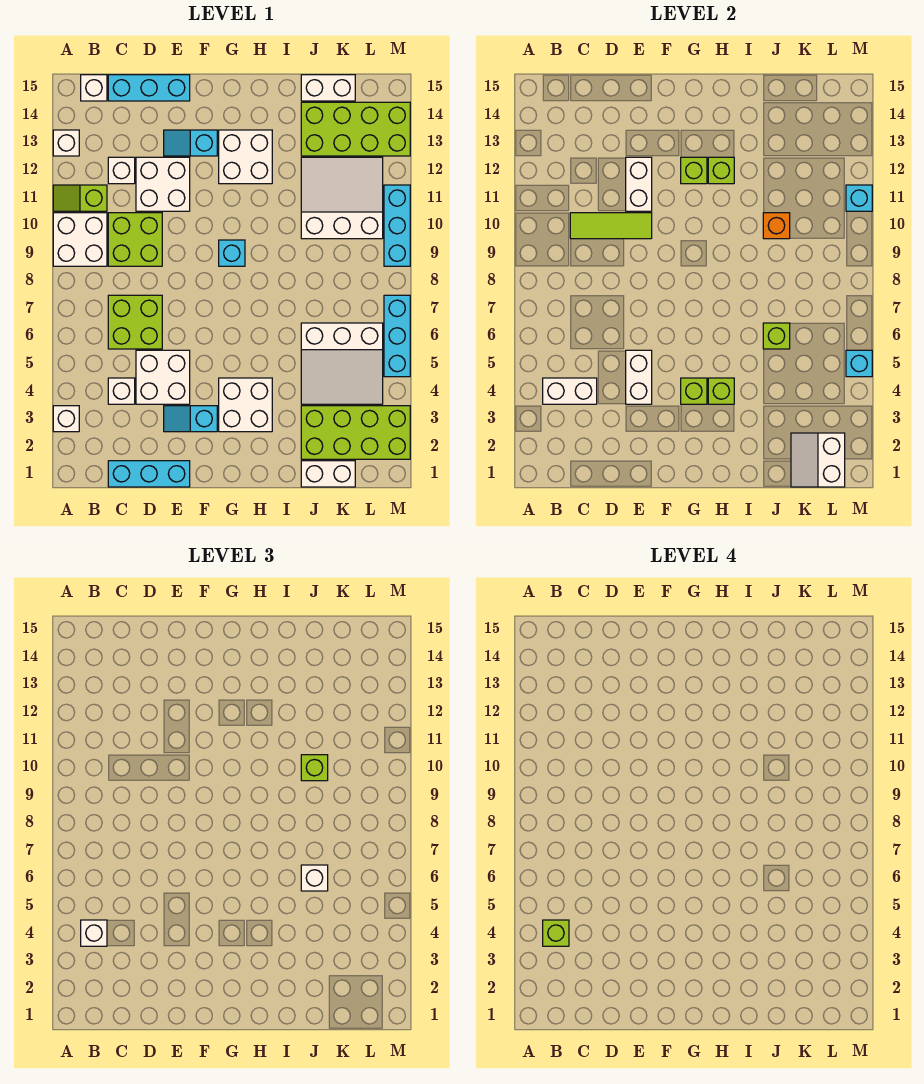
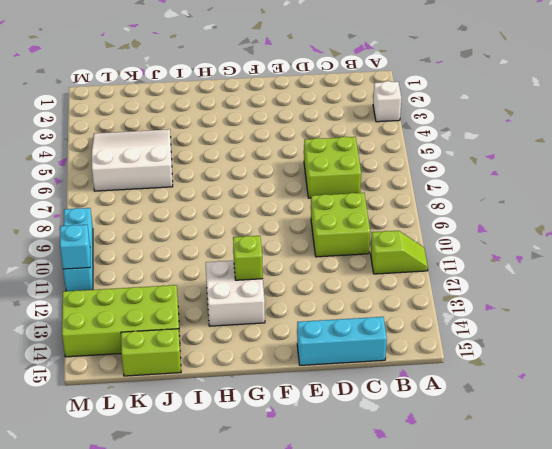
lime 1x2 brick [121,329,181,376] -> white 1x2 brick [301,75,355,101]
none -> white 2x2 brick [53,213,107,266]
none -> white 1x1 brick [53,130,79,156]
none -> white 1x1 brick [81,75,107,101]
none -> cyan 1x3 brick [108,461,190,487]

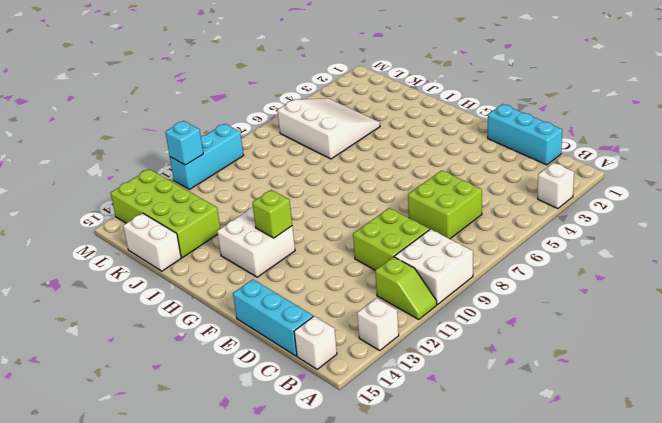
none -> white 1x1 brick [108,378,135,404]
none -> white 1x1 brick [108,157,135,184]
none -> white 2x2 brick [136,350,190,404]
none -> white 2x2 brick [136,157,190,211]

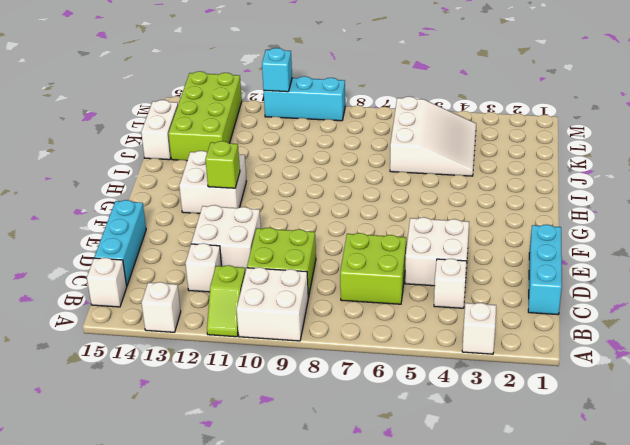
none -> cyan 1x2 slope [164,406,217,432]
none -> cyan 1x2 slope [164,130,217,156]
none -> white 2x2 brick [219,378,272,432]
none -> cyan 1x1 brick [219,240,245,266]

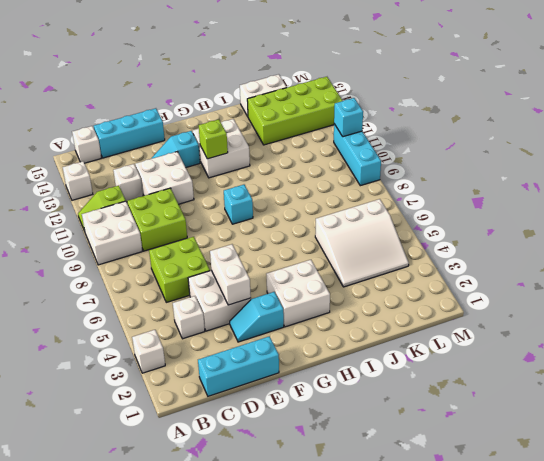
none -> white 1x2 brick [301,461,355,487]
none -> lime 2x4 brick [301,406,410,459]
none -> white 3x3 slope [301,157,383,239]
none -> cyan 1x3 brick [384,295,410,377]

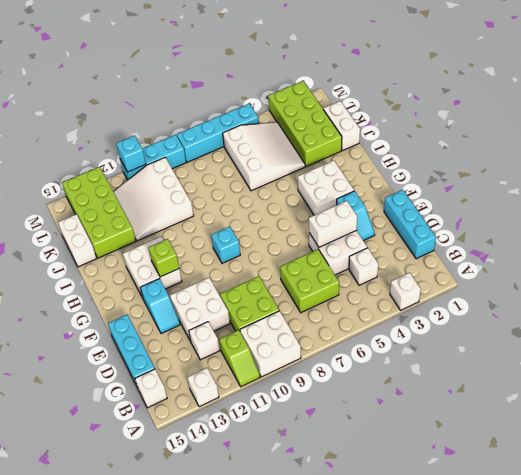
cyan 1x4 brick [177,104,259,162] -> cyan 1x3 brick [384,295,410,377]
none -> white 1x2 brick [543,378,597,404]
none -> lime 1x3 tile [570,213,652,239]
none -> white 1x2 brick [626,157,652,211]
none -> lime 1x1 brick [681,378,707,404]

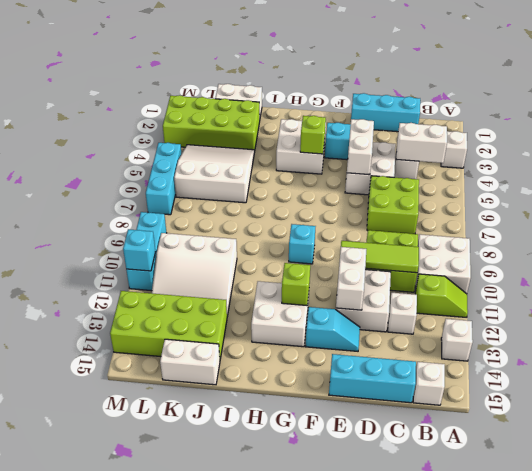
none -> lime 1x1 brick [708,378,734,404]
none -> lime 1x1 brick [708,157,734,184]
none -> lime 1x1 brick [763,323,790,349]
none -> orange 1x1 brick [763,213,790,239]

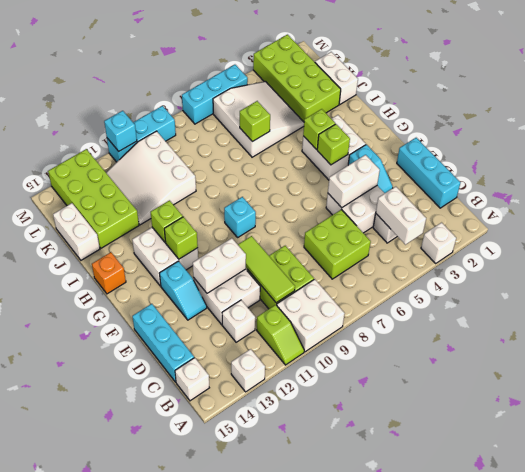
orange 1x1 brick [92,252,126,294] -> orange 1x1 brick moved to [763,213,790,239]
none -> white 2x2 slope [791,433,845,487]
none -> cyan 1x1 brick [846,350,872,377]
none -> white 1x1 brick [81,920,107,946]
none -> white 1x1 brick [301,865,328,891]

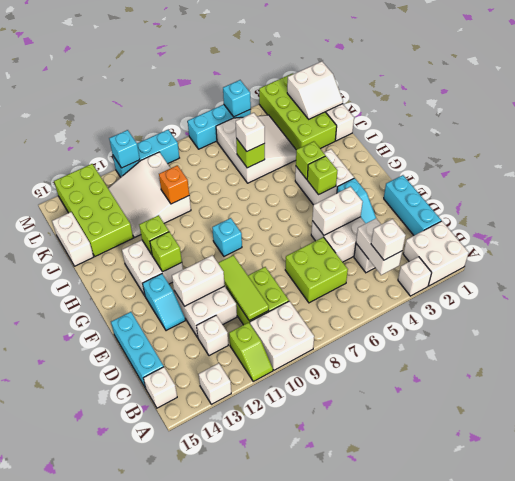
white 2x2 brick [403,221,469,286] -> none
none -> lime 1x1 brick [301,755,328,781]
none -> lime 1x1 brick [543,920,569,946]

